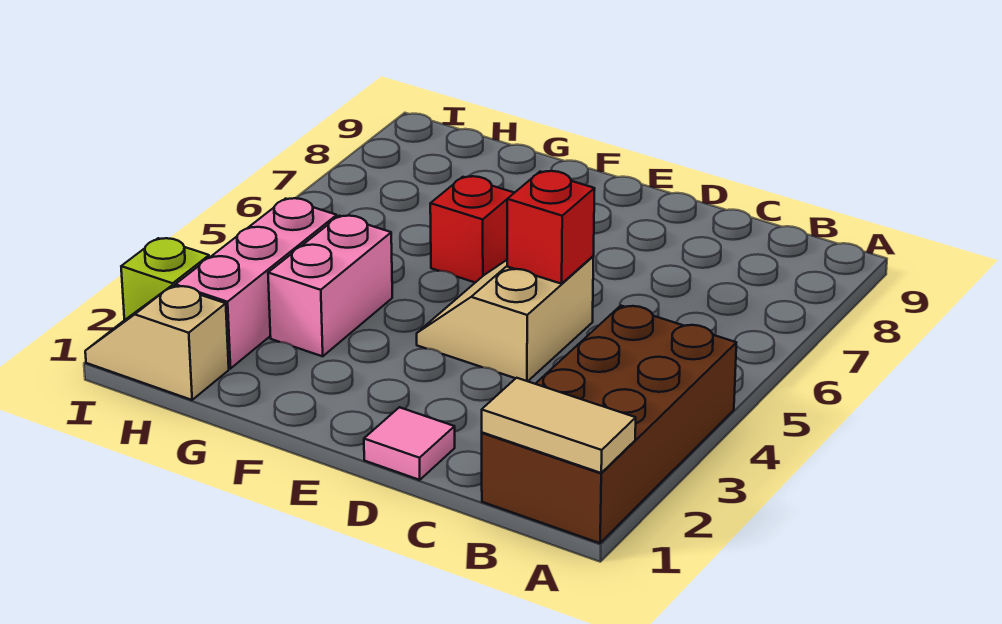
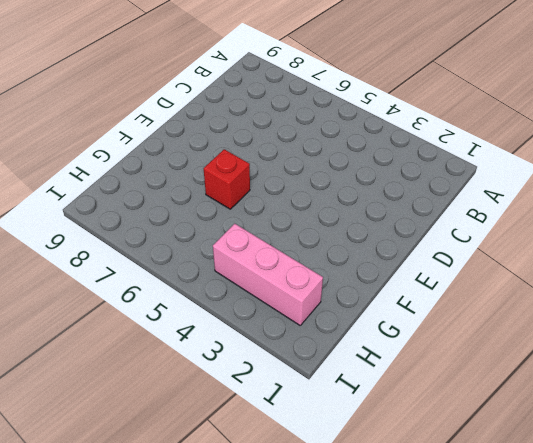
none -> brown 2x4 brick [482,306,736,543]
none -> pink 1x1 tile [364,407,455,480]

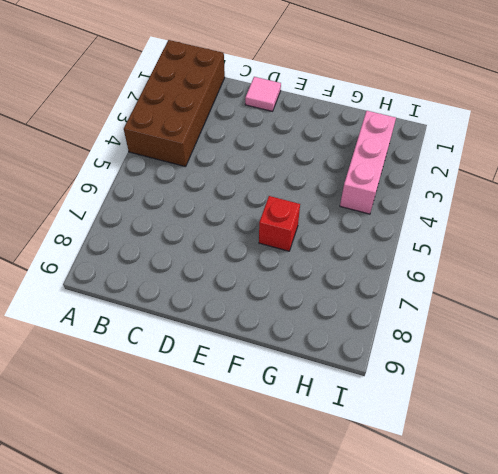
none -> tan 2x2 slope [417,256,593,381]
none -> pink 1x2 brick [268,216,392,356]

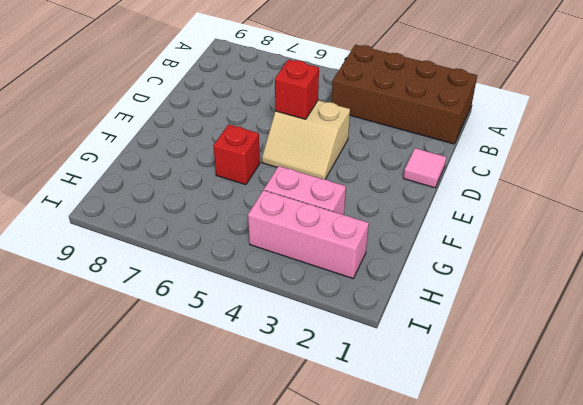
none -> tan 1x2 slope [85,285,229,400]
none -> lime 1x1 brick [121,238,209,320]

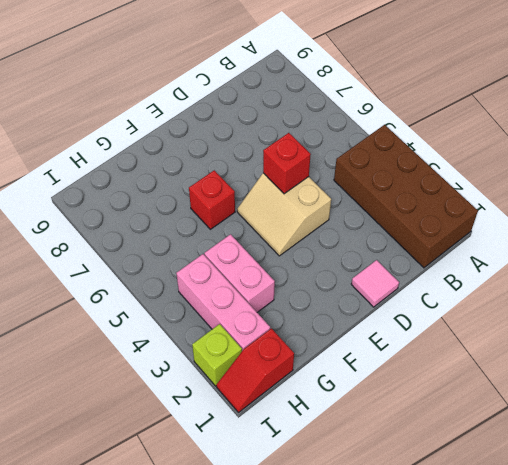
red 1x2 slope [216,328,294,413] -> tan 1x2 slope [85,285,229,400]
none -> tan 1x2 tile [482,378,636,473]

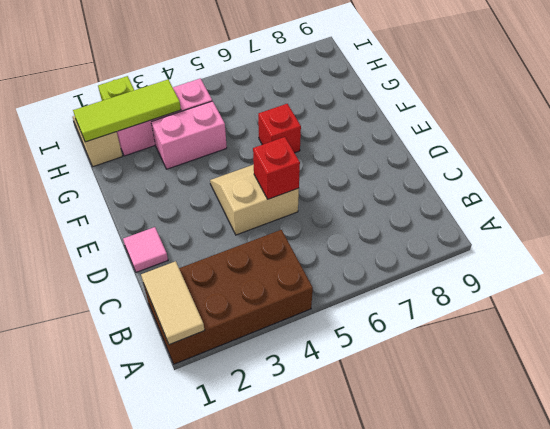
lime 1x3 tile [73,80,181,142] -> none

